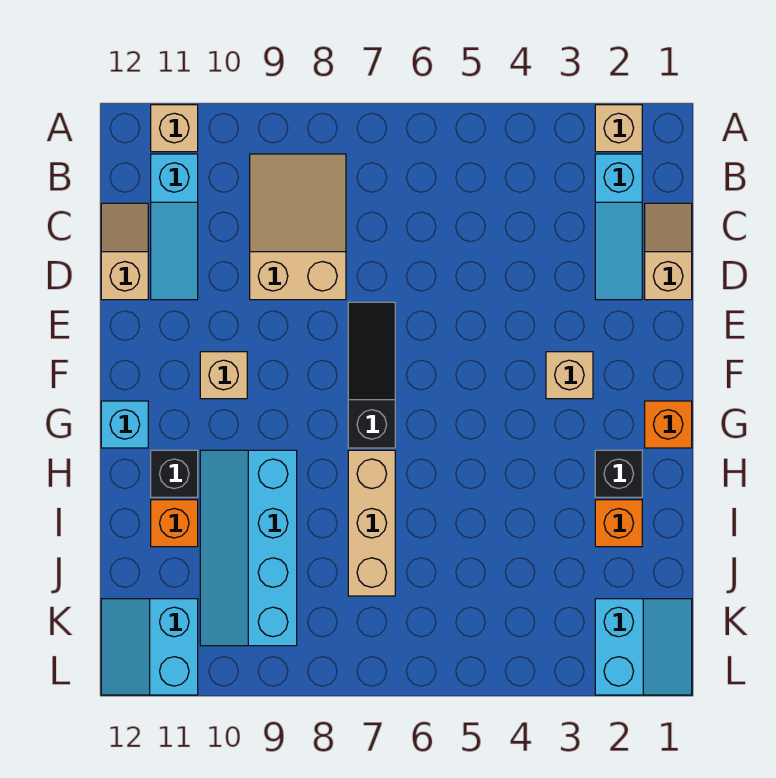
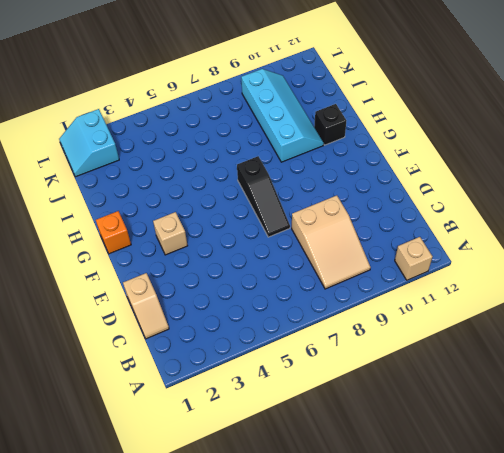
none -> tan 1x1 brick [595,105,642,152]
none -> cyan 1x3 slope [595,154,642,300]
none -> cyan 1x3 slope [151,154,198,300]

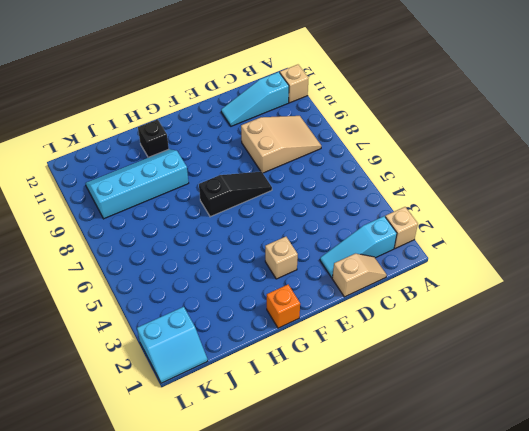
none -> tan 1x2 slope [101,203,148,300]
none -> tan 1x1 brick [200,352,247,399]
none -> cyan 1x1 brick [101,401,148,448]

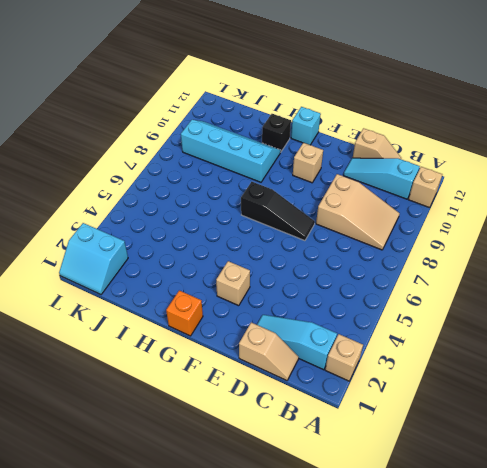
none -> black 1x1 brick [595,450,642,497]
none -> tan 1x3 brick [348,450,395,596]
none -> orange 1x1 brick [595,500,642,547]

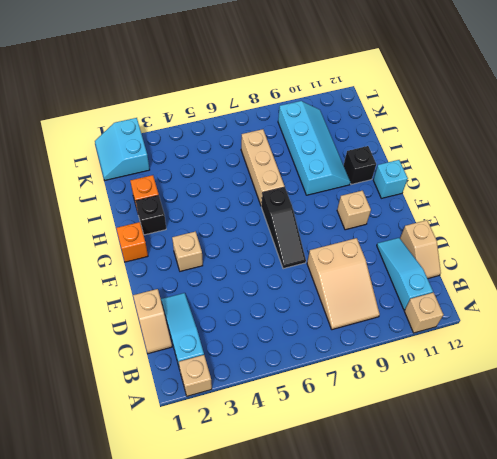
none -> orange 1x1 brick [151,500,198,547]
none -> cyan 2x2 slope [101,599,198,695]

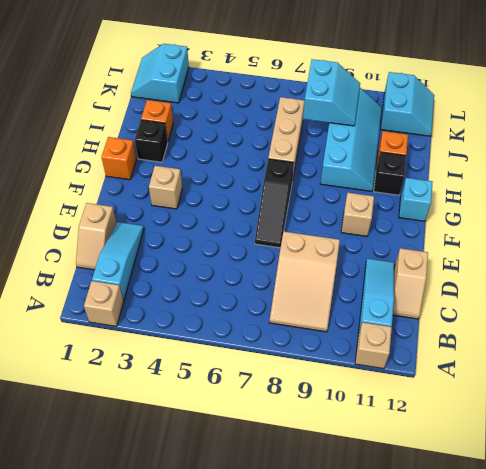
cyan 2x2 slope [303,59,360,126] -> none

